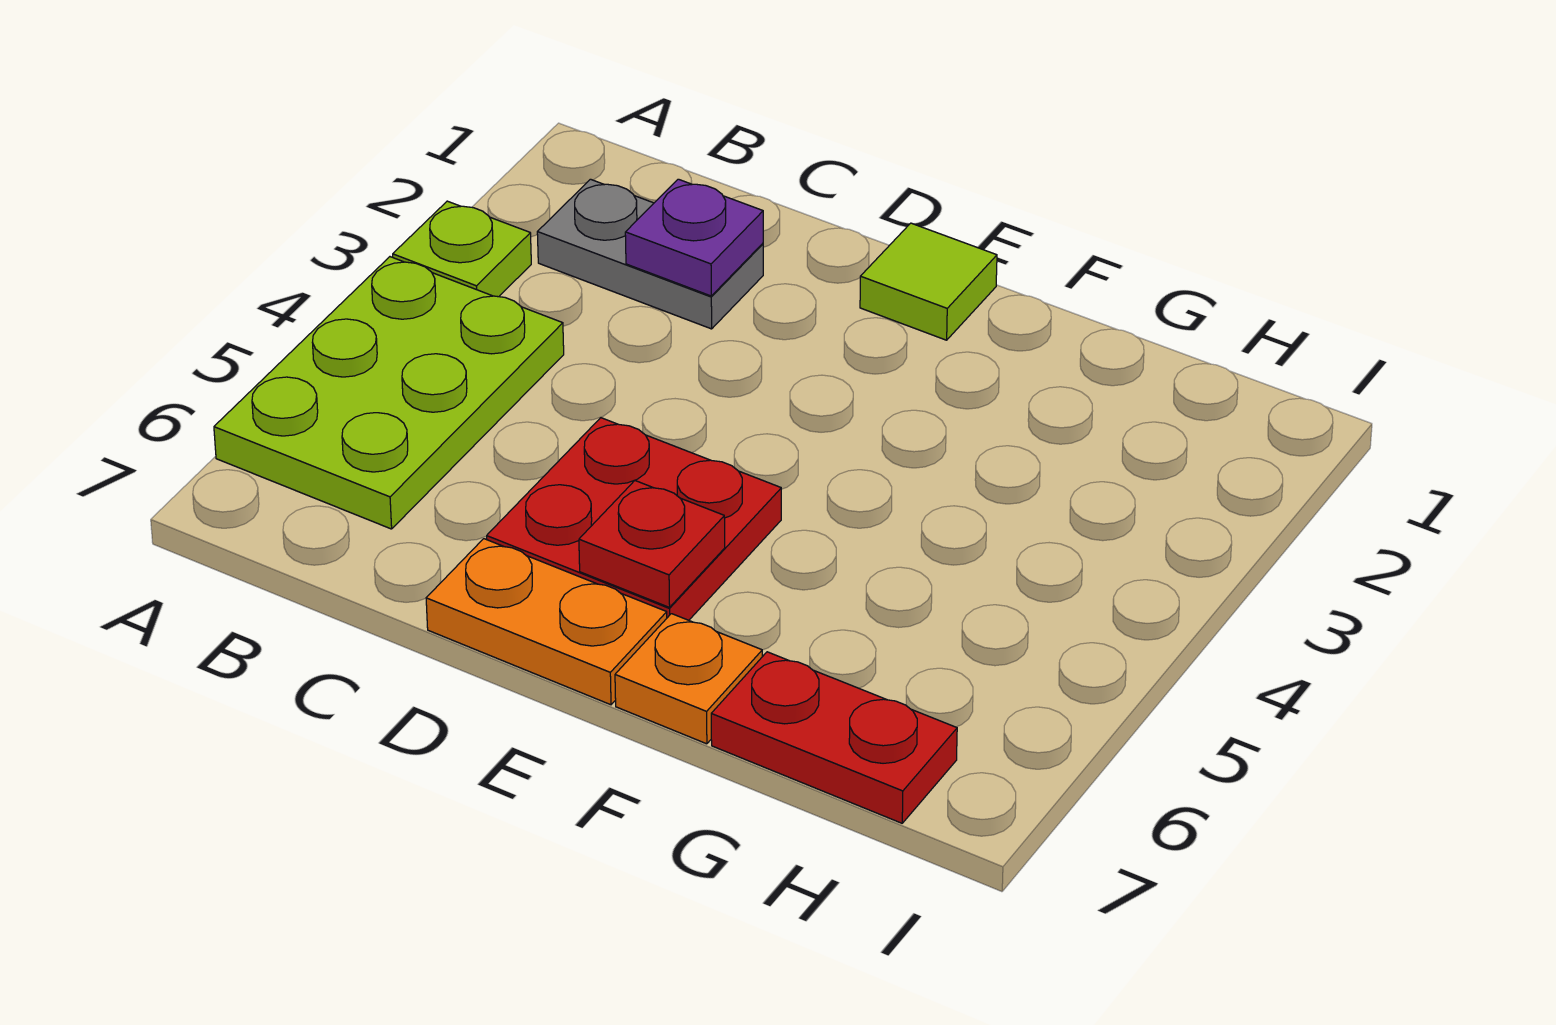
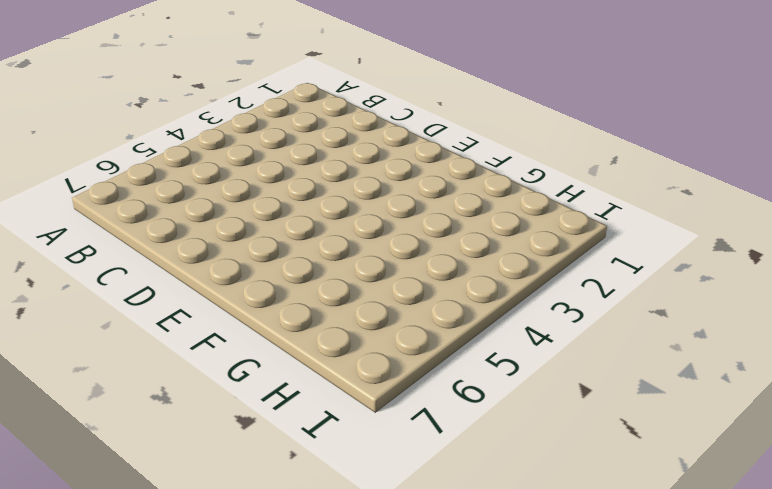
none -> lime 1x1 plate [393,201,531,297]
none -> lime 2x3 plate [214,257,564,529]

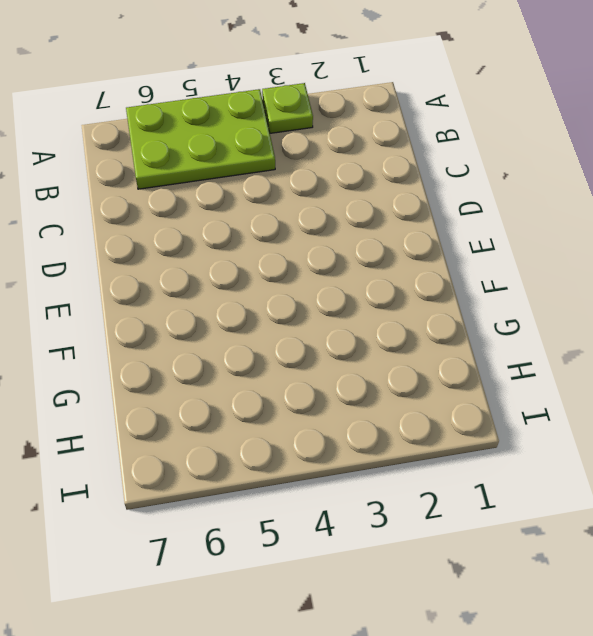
none -> grey 1x2 plate [537,179,763,329]
none -> red 2x2 plate [487,418,781,620]

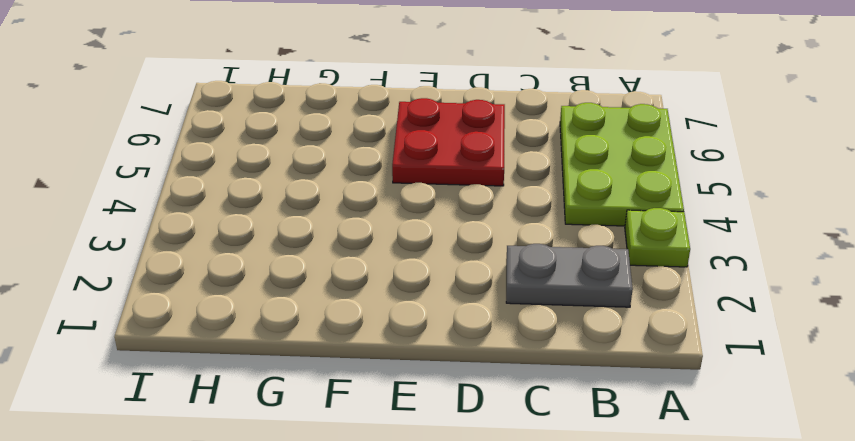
none -> orange 1x2 plate [426,539,667,705]
none -> lime 1x1 tile [860,223,997,340]

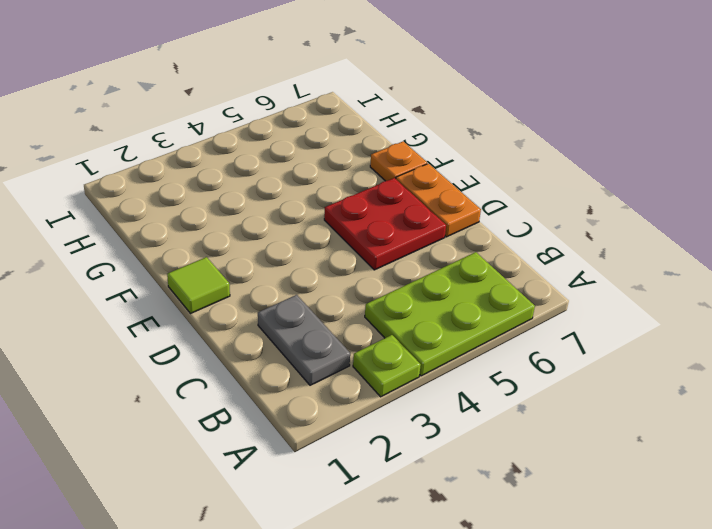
none -> red 1x2 plate [711,652,957,823]
none -> purple 1x1 plate [625,179,763,296]

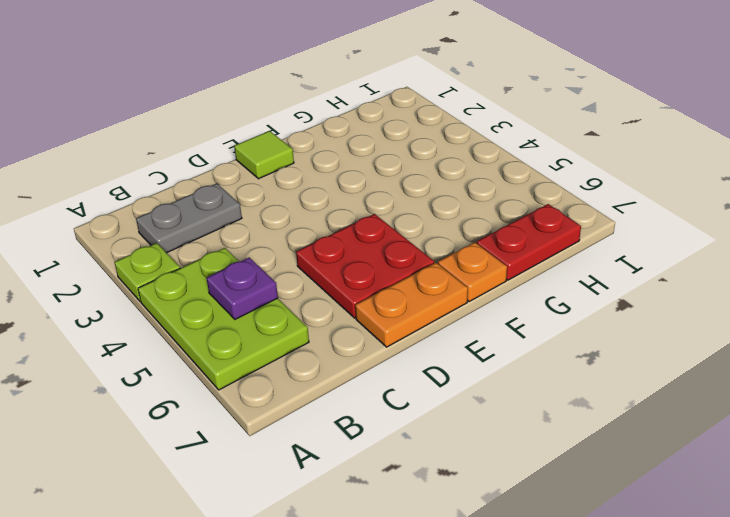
purple 1x1 plate [207,258,278,319] -> purple 1x1 plate moved to [625,179,763,296]
none -> red 1x1 plate [579,481,725,607]

